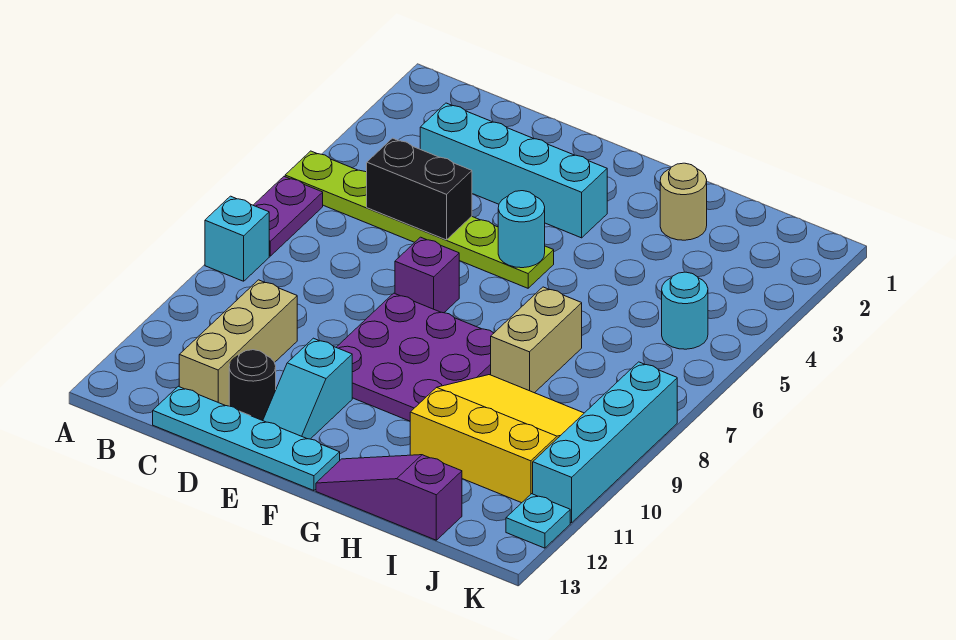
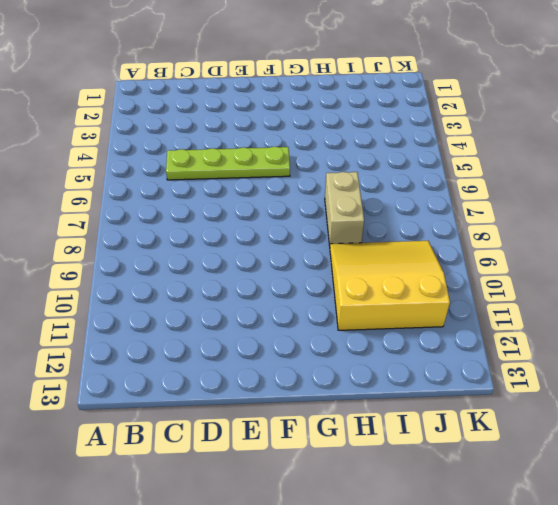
lime 1x4 plate [166,147,290,180] -> lime 1x6 plate [285,151,554,288]
none -> purple 1x2 plate [253,177,323,256]
none -> cyan 1x1 brick [205,196,269,281]
none -> cyan 1x4 brick [420,103,607,238]

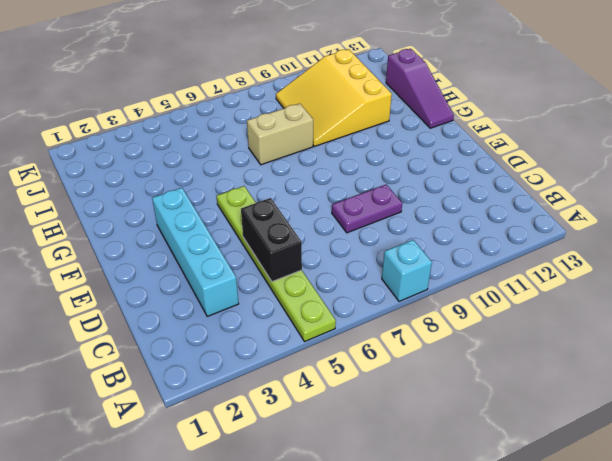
purple 1x2 plate [332,185,402,233] -> purple 1x2 plate moved to [253,177,323,256]
none -> tan 1x3 brick [179,280,297,406]
none -> cyan 1x4 plate [153,386,340,491]
none -> black 1x1 round brick [229,350,276,421]

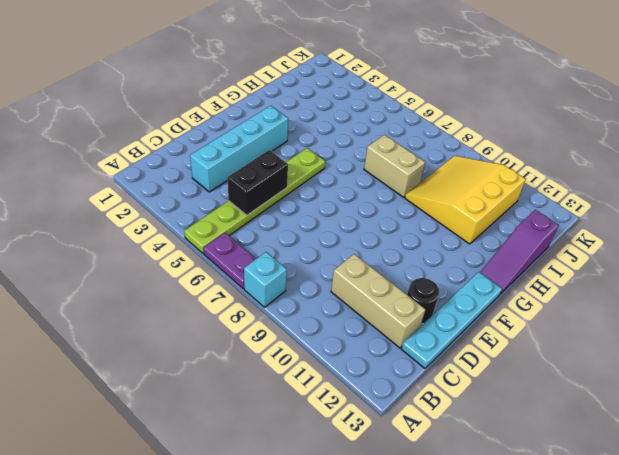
none -> purple 1x1 brick [395,237,459,313]
none -> purple 3x3 plate [336,293,494,421]
none -> cyan 1x2 slope [263,338,352,439]

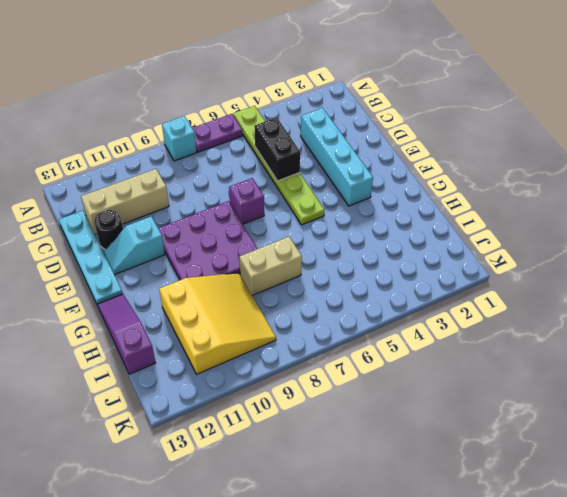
none -> tan 1x1 round brick [660,163,707,240]
none -> cyan 1x1 round brick [662,272,708,349]
none -> cyan 1x4 brick [533,362,677,523]

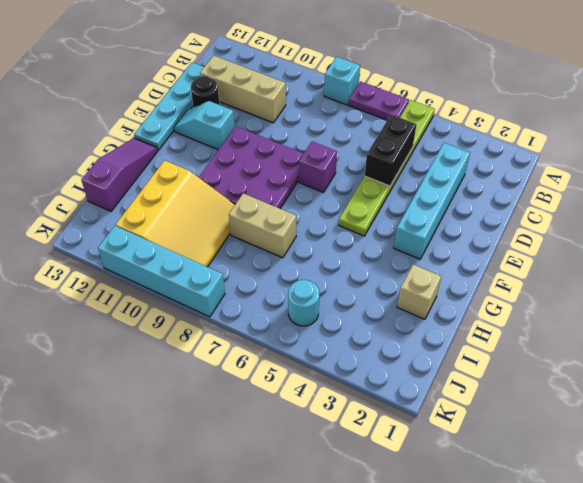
tan 1x1 brick [397,265,441,319] -> tan 1x1 round brick [660,163,707,240]
none -> cyan 1x1 plate [506,494,570,548]
none -> cyan 1x1 round brick [498,191,545,268]

